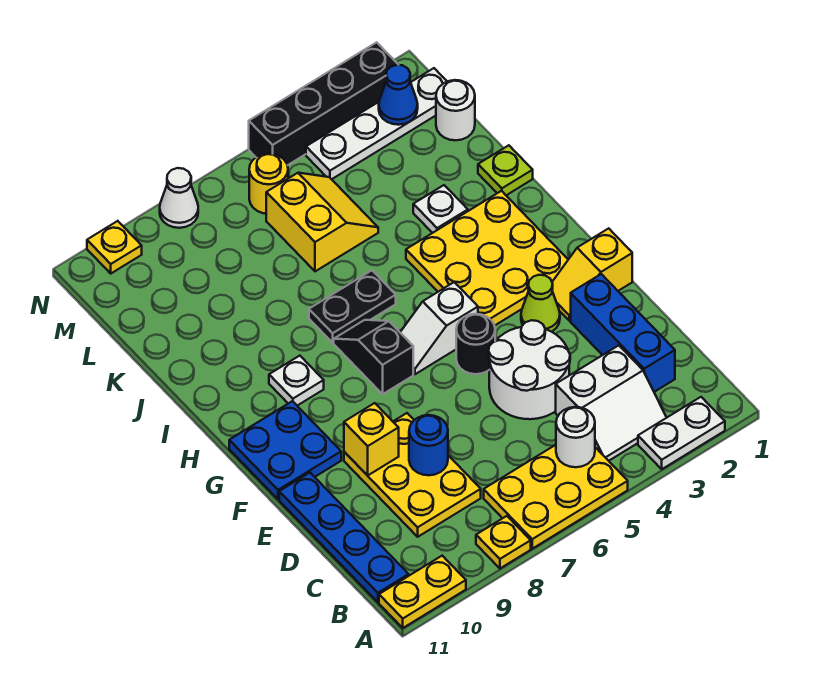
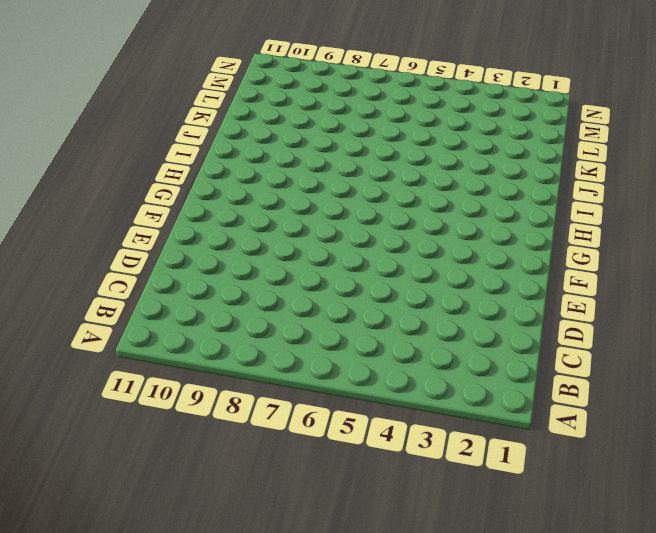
none -> white 1x2 plate [638,397,725,469]
none -> yellow 2x3 plate [484,445,628,549]
none -> yellow 1x1 plate [476,516,531,568]
none -> yellow 1x2 plate [379,556,466,628]

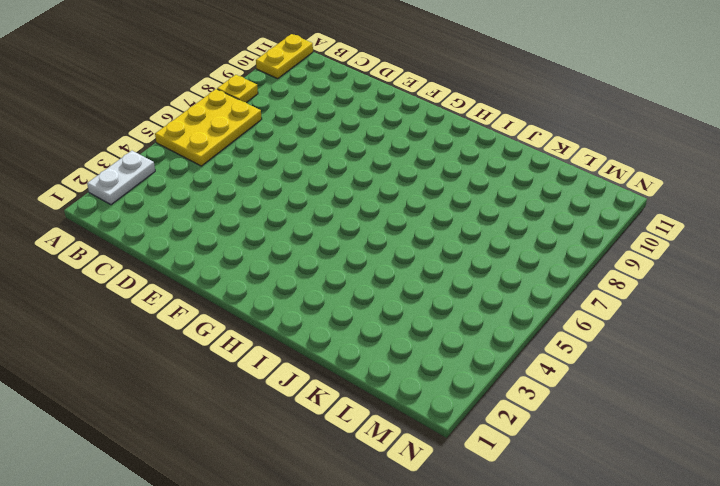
none -> white 2x2 slope [556,345,667,461]
none -> blue 1x4 plate [279,473,409,602]
none -> blue 1x3 brick [571,274,675,392]
none -> yellow 2x3 plate [344,413,481,537]

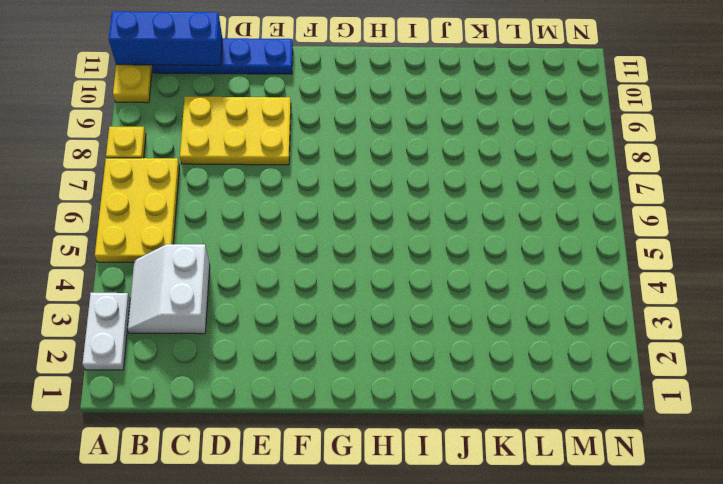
blue 1x3 brick [109,11,222,66] -> blue 1x3 brick moved to [571,274,675,392]
none -> white 2x2 round brick [489,320,570,419]
none -> yellow 1x2 slope [552,228,632,321]
none -> lime 1x1 cone [521,275,560,332]
none -> black 1x1 round brick [456,314,495,374]

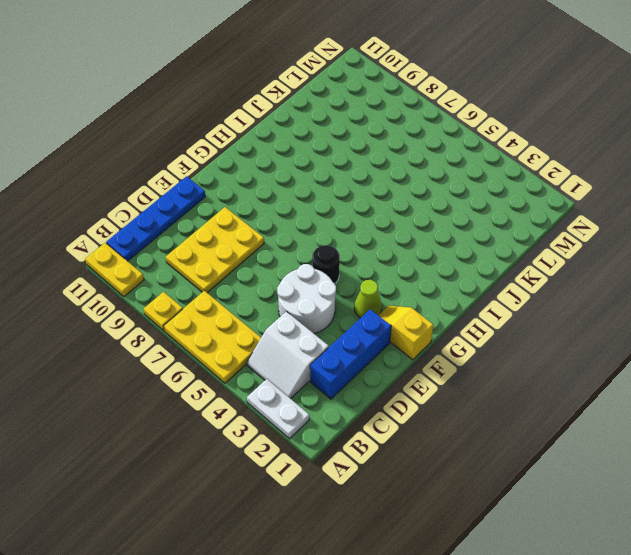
none -> blue 2x2 plate [229,401,341,499]
none -> yellow 3x3 plate [406,191,568,326]
none -> white 1x2 slope [400,282,478,374]
none -> black 1x2 slope [334,320,413,394]

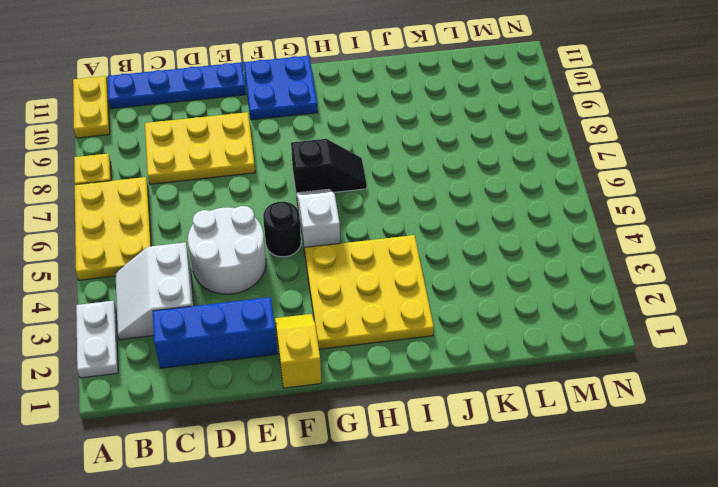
none -> lime 1x1 cone [521,275,560,332]
none -> white 1x1 plate [269,356,324,406]
none -> black 1x2 plate [309,270,396,343]
none -> lime 1x1 plate [478,145,533,195]

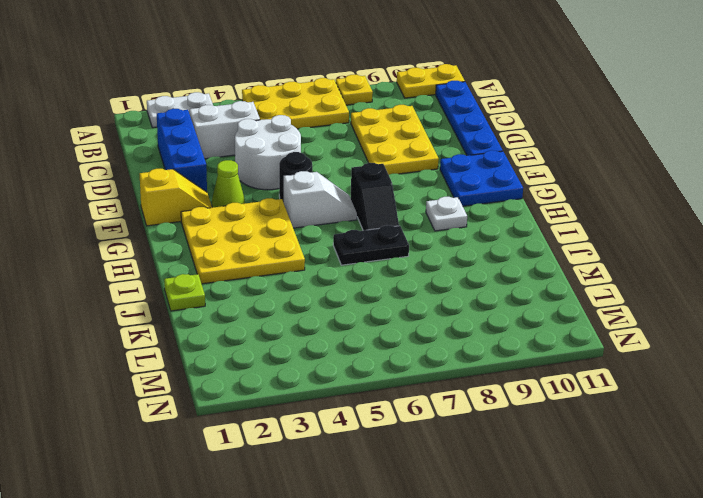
none -> white 1x1 plate [413,185,468,233]
none -> yellow 2x2 slope [266,173,378,271]
none -> white 1x1 round brick [436,80,475,140]
none -> white 1x4 plate [306,68,447,179]

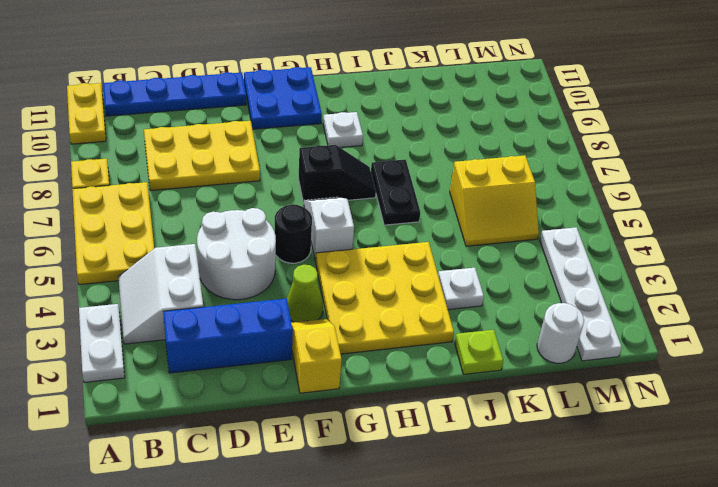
none -> yellow 1x1 round brick [249,154,288,214]
none -> black 1x4 brick [249,42,398,165]
none -> white 1x1 cone [160,168,198,228]
none -> yellow 1x1 plate [87,221,142,273]

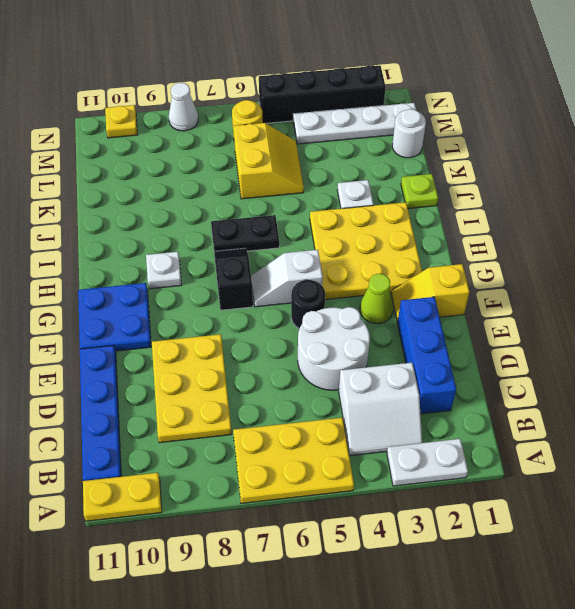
none -> yellow 1x1 plate [476,516,531,568]
none -> white 1x1 round brick [556,407,595,467]
none -> blue 1x1 round brick [409,415,448,475]
none -> yellow 1x1 brick [344,403,399,476]

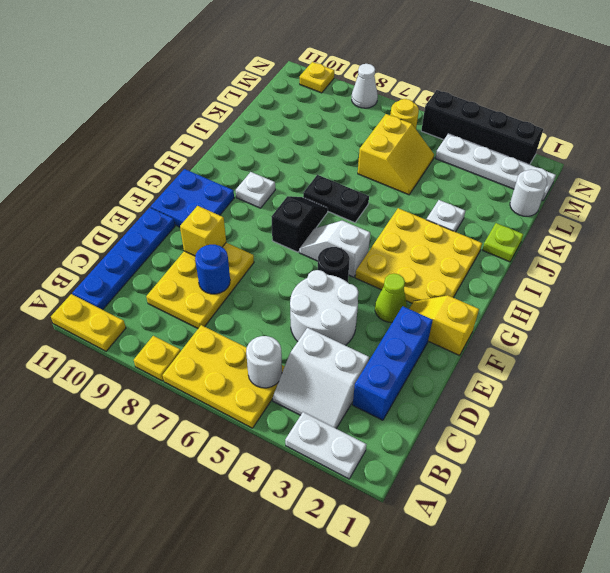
none -> blue 1x1 cone [379,65,418,125]

